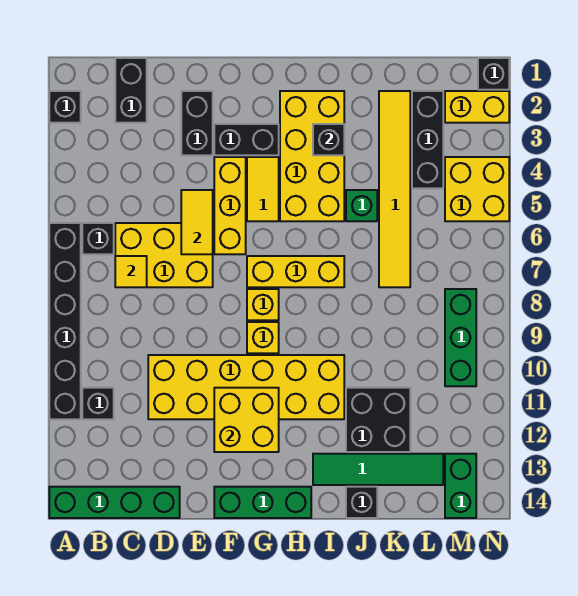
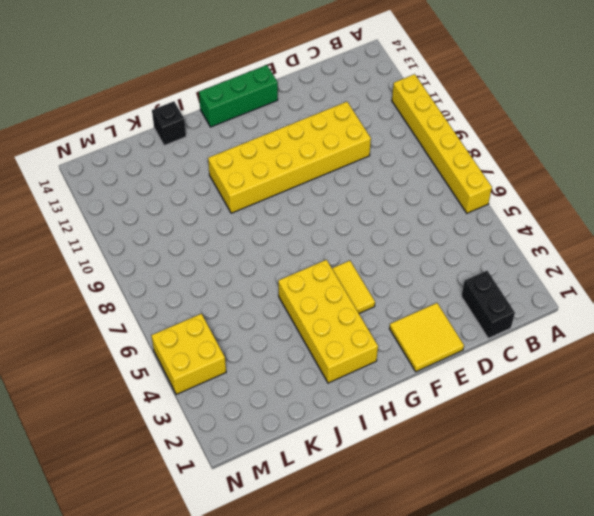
yellow 1x6 brick [392,74,492,213] -> black 1x6 brick [49,223,81,419]
yellow 2x2 tile [389,303,464,372] -> black 1x2 brick [181,91,213,155]
none -> black 1x1 brick [49,91,81,123]
none -> green 1x4 brick [49,487,180,518]
none -> black 1x1 brick [82,223,114,254]
none -> black 1x1 brick [82,388,114,419]

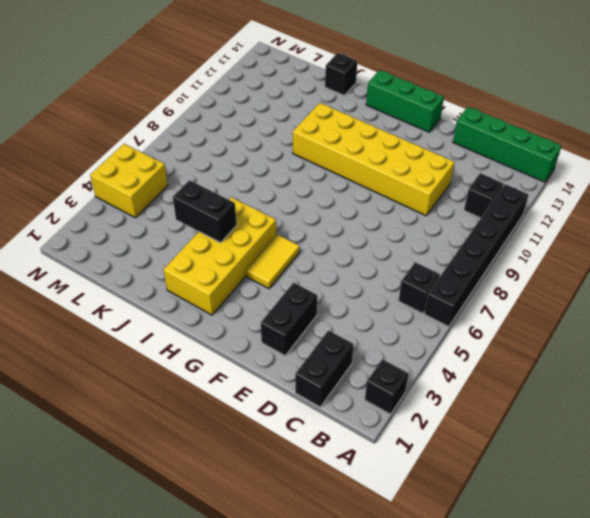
black 1x2 brick [173,180,237,243] -> black 1x2 brick moved to [214,124,279,155]
none -> yellow 2x3 brick [115,223,213,287]
none -> yellow 1x3 brick [214,157,246,254]
none -> yellow 1x3 brick [247,256,344,287]
none -> yellow 1x1 brick [247,289,279,320]

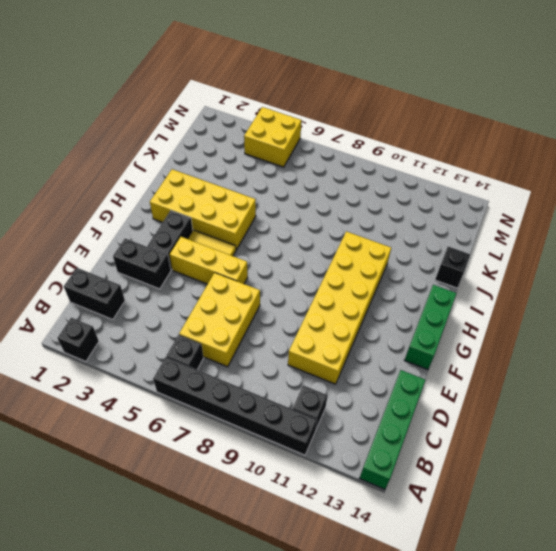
none -> yellow 1x3 brick [247,256,344,287]
none -> yellow 1x1 brick [247,289,279,320]
none -> yellow 1x1 brick [247,322,279,353]
none -> green 1x4 tile [313,454,443,485]

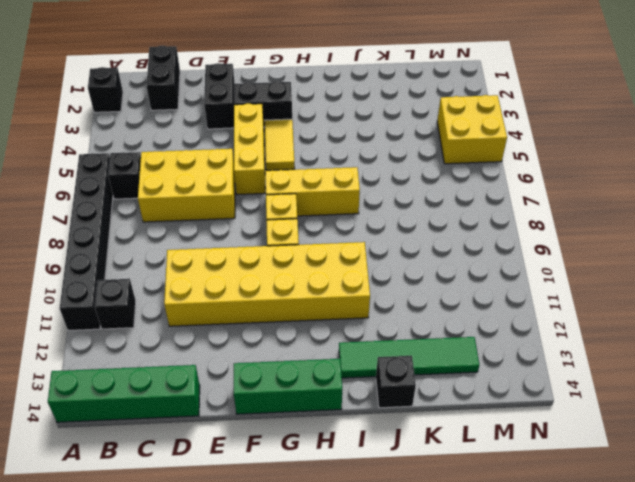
none -> yellow 2x4 brick [280,91,344,221]
none -> green 1x1 brick [346,190,377,221]
none -> black 2x2 brick [346,388,410,452]
none -> yellow 1x6 tile [379,91,410,287]

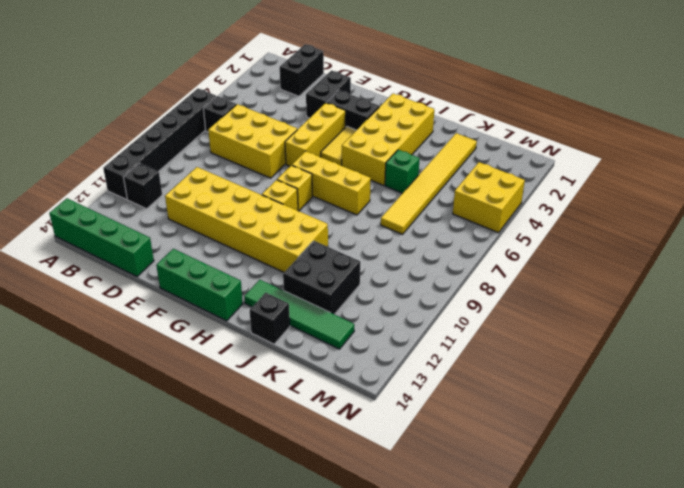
none -> black 1x1 brick [49,91,81,123]
none -> black 1x3 brick [412,91,443,188]
none -> yellow 1x2 brick [445,91,509,123]
none -> green 1x3 brick [445,289,476,386]

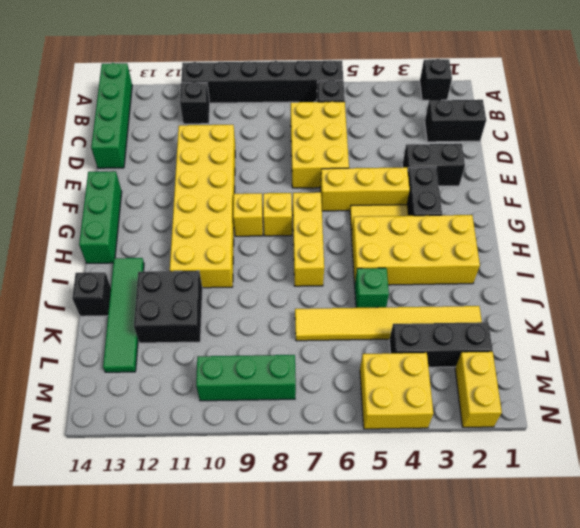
none -> green 1x2 brick [445,454,476,518]
none -> black 1x1 brick [478,58,509,90]
none -> yellow 1x1 tile [115,256,147,287]
none -> yellow 1x2 tile [181,190,213,254]

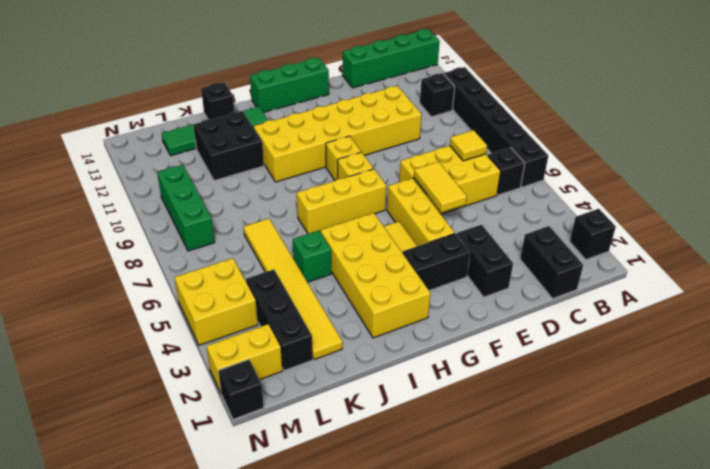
none -> green 1x2 brick [445,454,476,518]
none -> yellow 2x2 brick [214,388,279,452]
none -> black 1x1 brick [313,124,344,155]

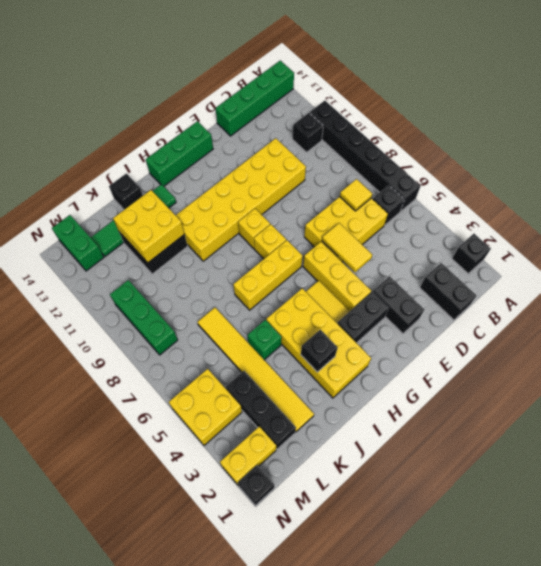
yellow 2x2 brick [113,190,184,263] -> yellow 2x2 brick moved to [214,388,279,452]

